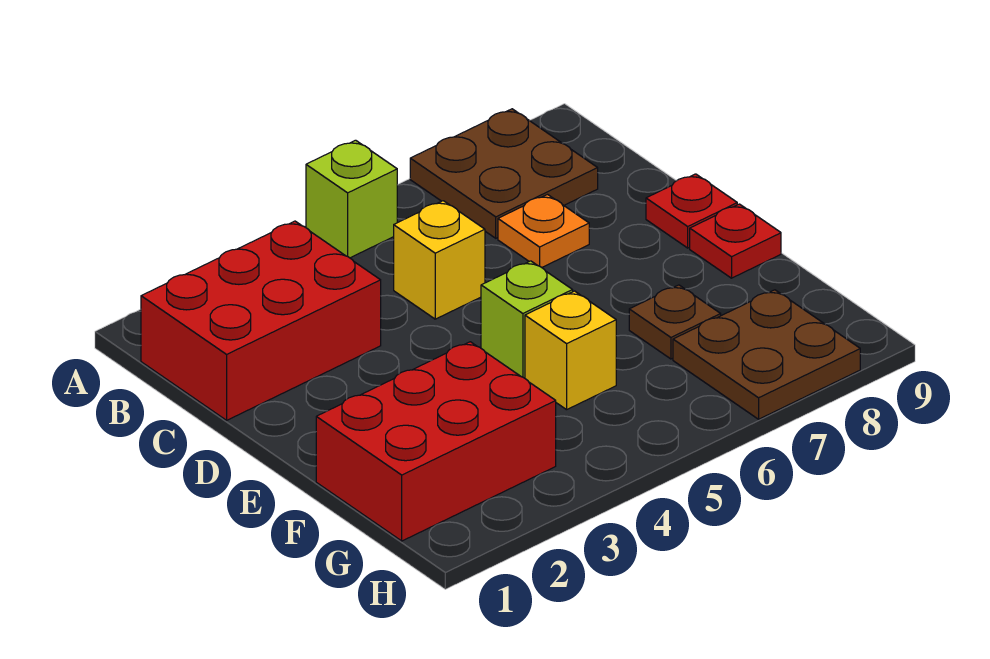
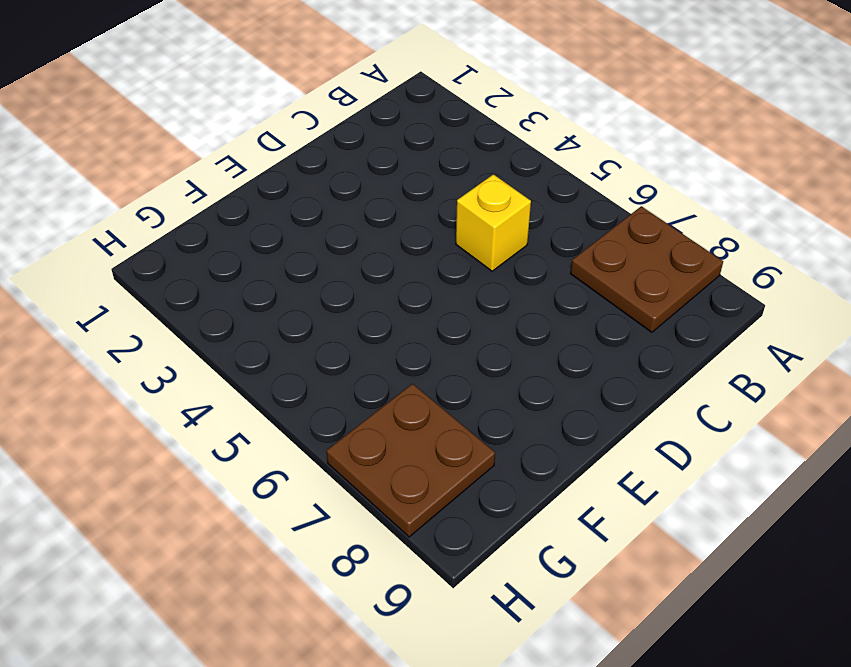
none -> lime 1x1 brick [306,140,397,258]
none -> red 2x3 brick [141,221,381,420]
none -> orange 1x1 plate [498,195,589,267]

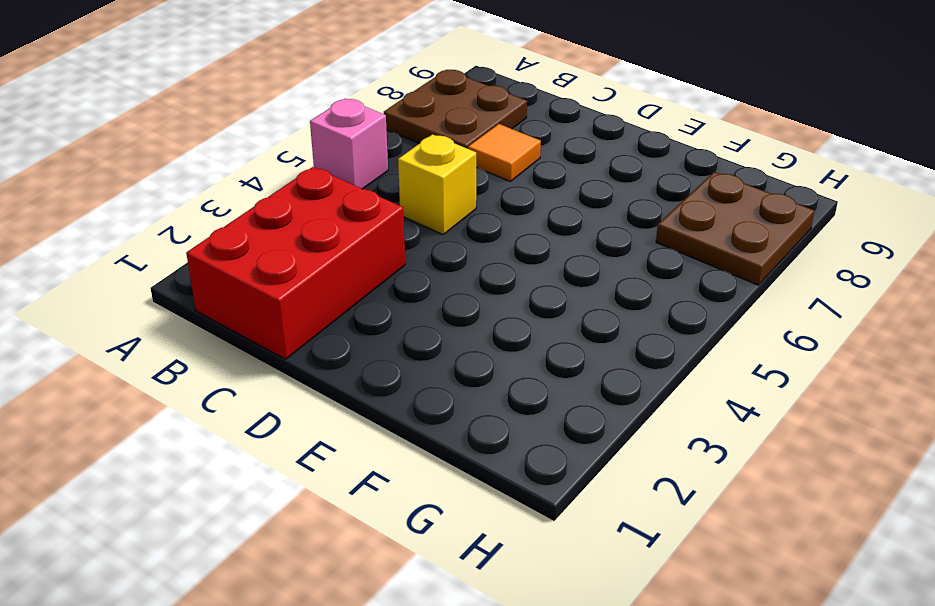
pink 1x1 brick [310,98,388,189] -> lime 1x1 brick [306,140,397,258]
orange 1x1 tile [468,124,541,181] -> orange 1x1 plate [498,195,589,267]
none -> red 1x1 plate [646,174,737,248]
none -> lime 1x1 brick [481,261,573,378]
none -> red 1x1 plate [690,204,781,278]

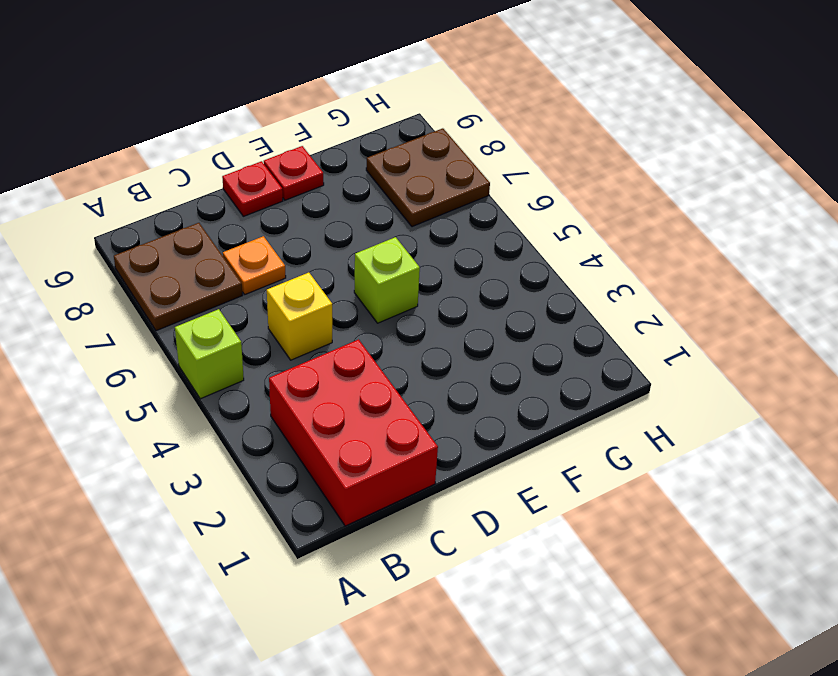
none -> red 2x3 brick [316,342,556,541]
none -> yellow 1x1 brick [525,291,616,410]
none -> brown 1x1 plate [629,285,721,359]

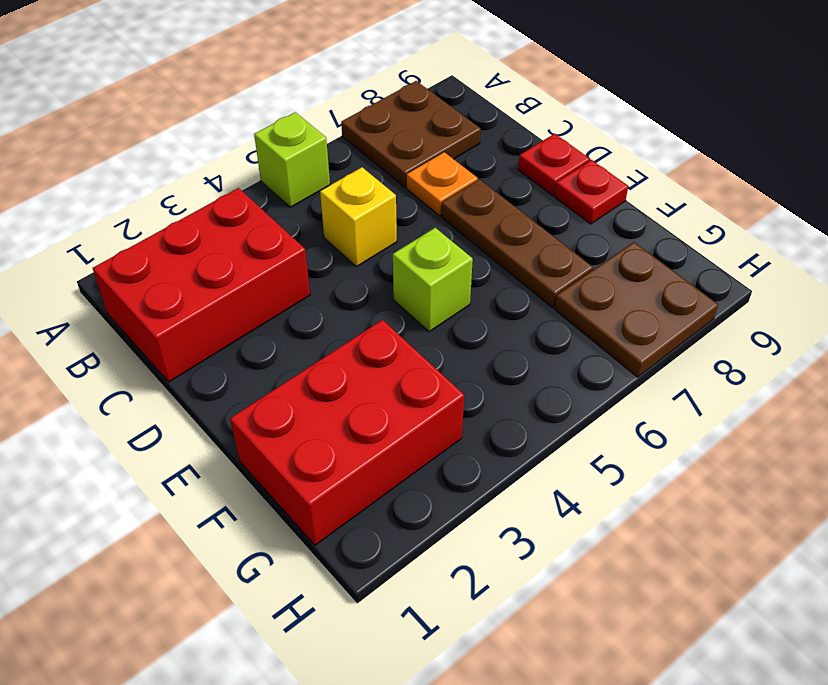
brown 1x3 plate [441,179,593,308] -> brown 1x1 plate [629,285,721,359]
none -> yellow 1x1 brick [525,291,616,410]

